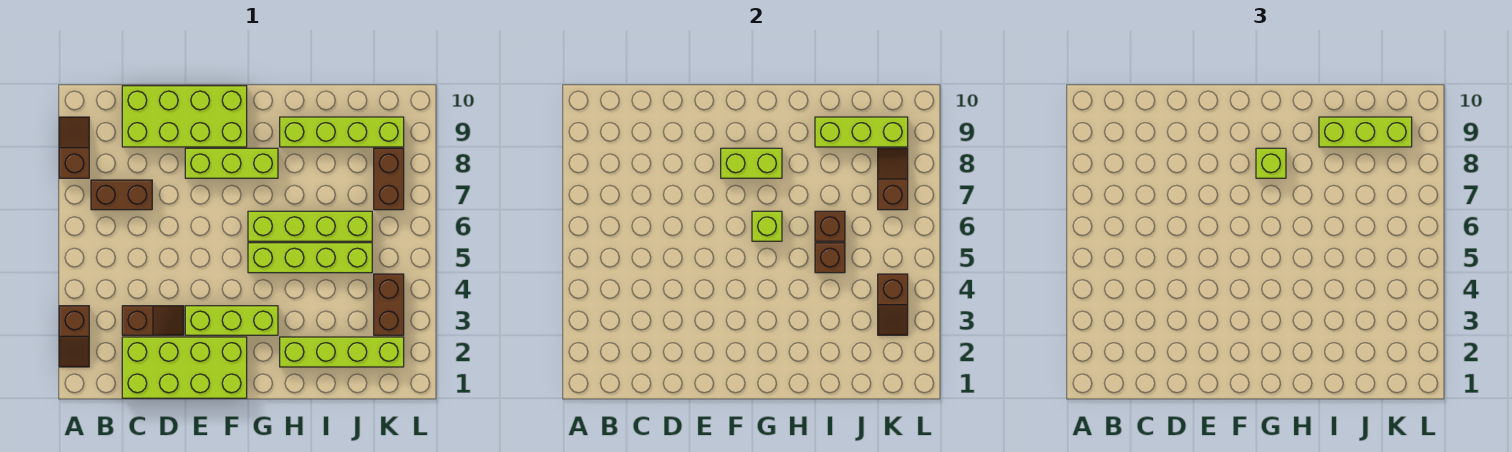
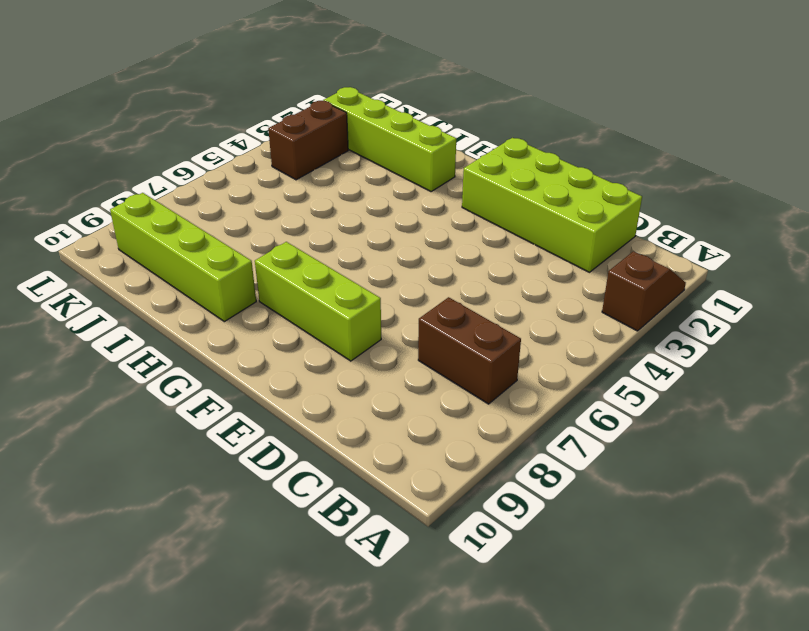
none -> brown 1x2 slope [59,117,89,178]
none -> brown 1x2 slope [122,306,184,335]
none -> lime 2x4 brick [122,86,247,147]

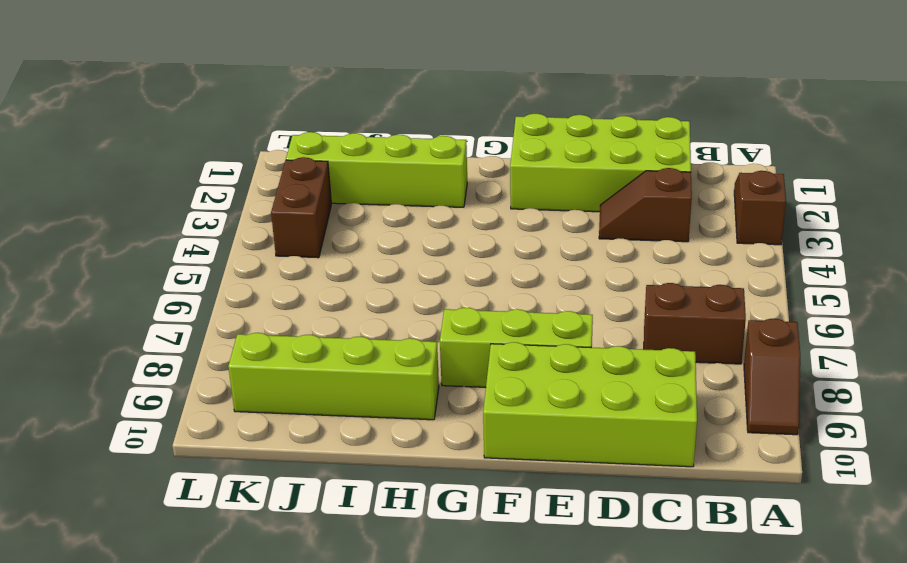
none -> lime 1x3 brick [185,306,278,335]
none -> lime 1x4 brick [248,243,372,273]
none -> lime 1x4 brick [248,211,372,241]

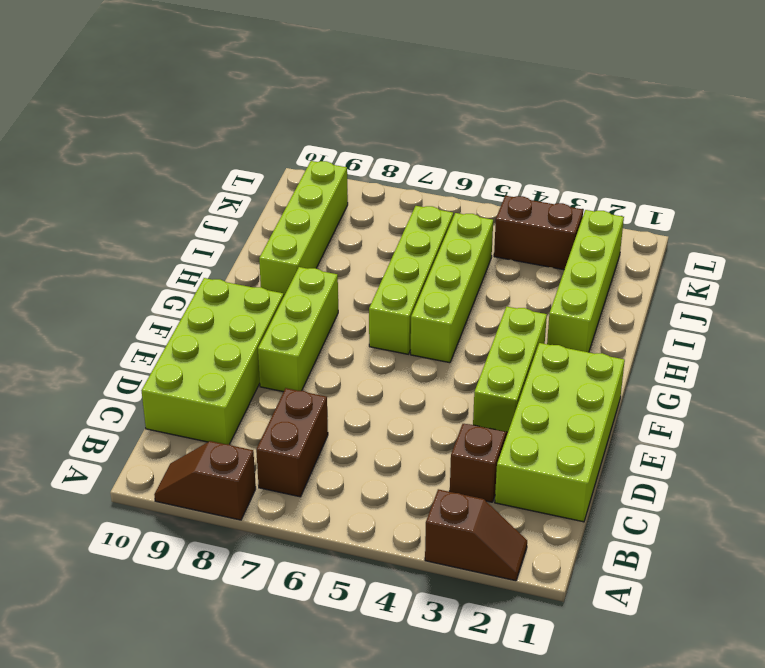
none -> brown 1x2 brick [374,148,404,210]
none -> lime 1x2 brick [721,148,782,178]
none -> lime 1x1 brick [752,211,782,241]

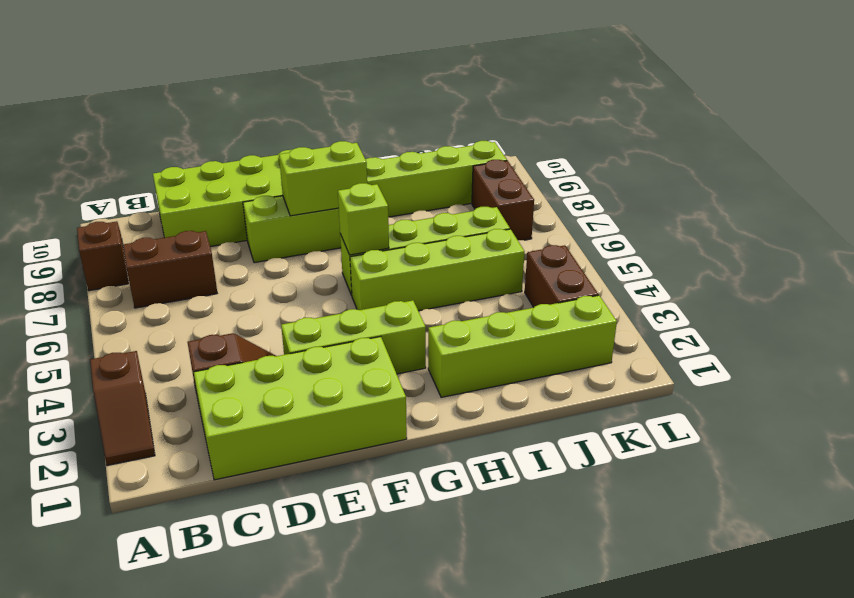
none -> brown 1x1 brick [815,243,845,273]
none -> brown 1x1 brick [815,211,845,241]
none -> lime 1x3 brick [815,117,908,147]

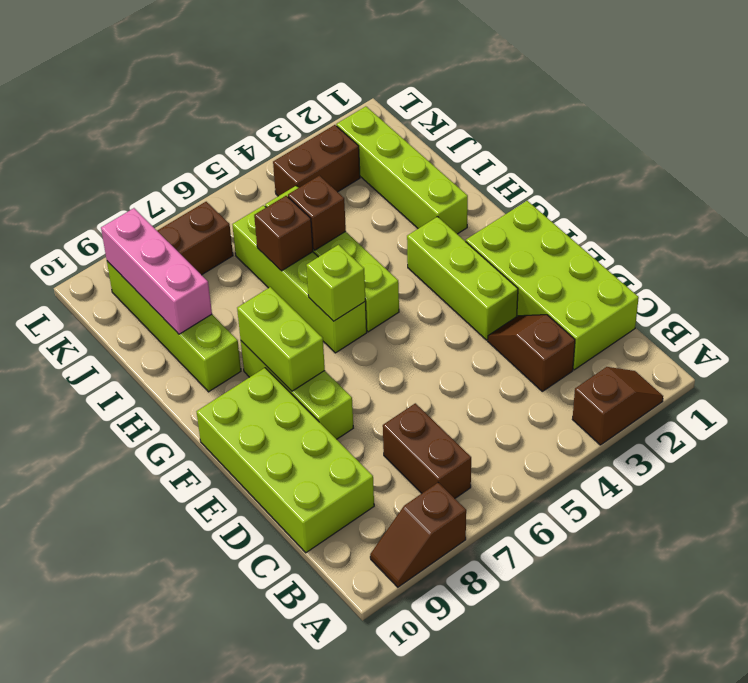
pink 1x3 brick [101,208,212,334] -> lime 1x3 brick [815,117,908,147]
none -> brown 1x2 slope [878,274,908,335]
none -> brown 1x2 slope [878,148,908,210]
none -> lime 1x1 brick [1256,148,1286,178]

